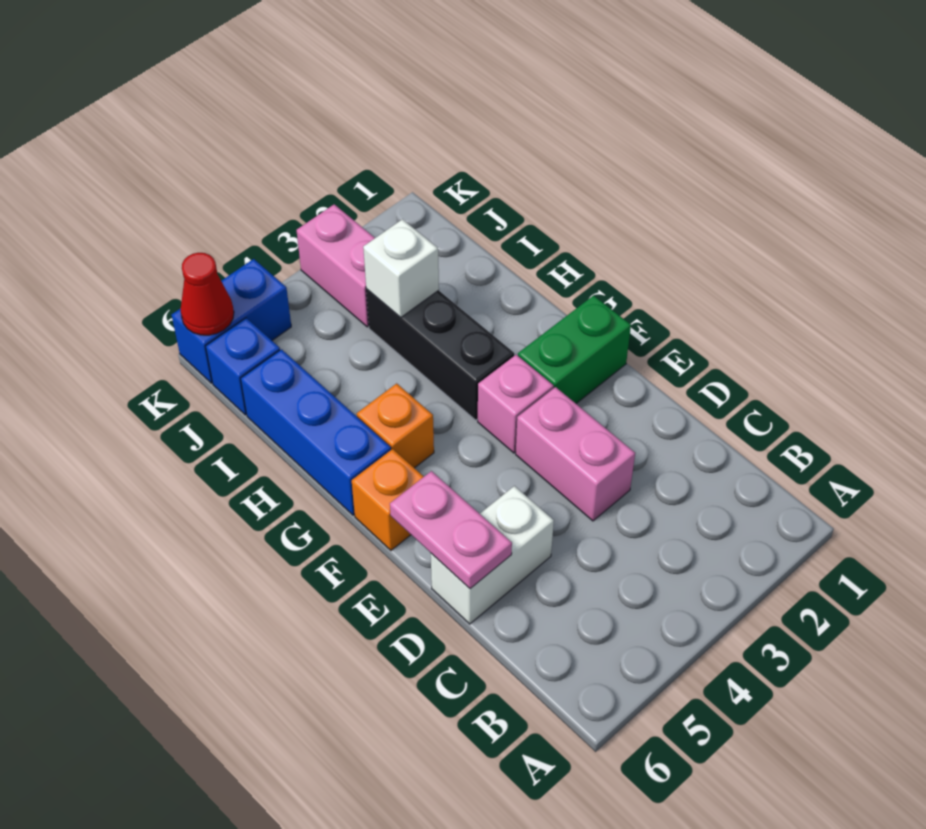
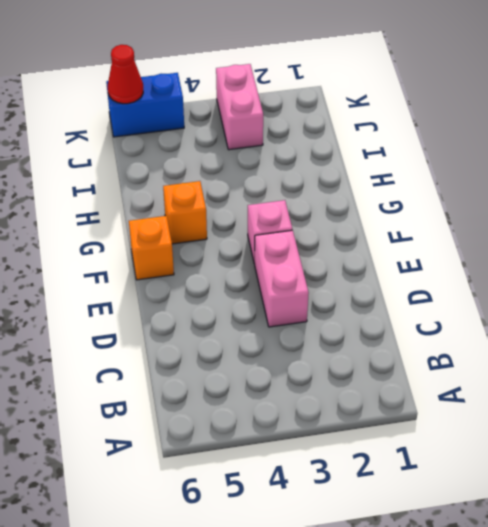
none -> white 1x2 brick [431,486,554,624]
none -> green 1x2 brick [518,296,631,403]
none -> black 1x3 brick [366,289,514,420]

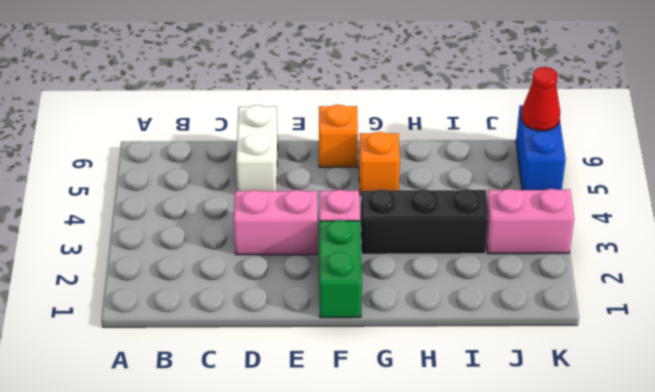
none -> blue 1x3 brick [241,349,391,515]
none -> blue 1x1 brick [206,318,280,415]
none -> pink 1x2 plate [390,471,512,589]

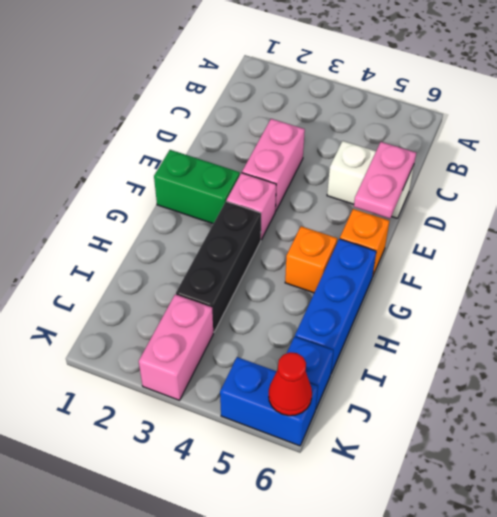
none -> white 1x1 brick [363,219,439,318]

